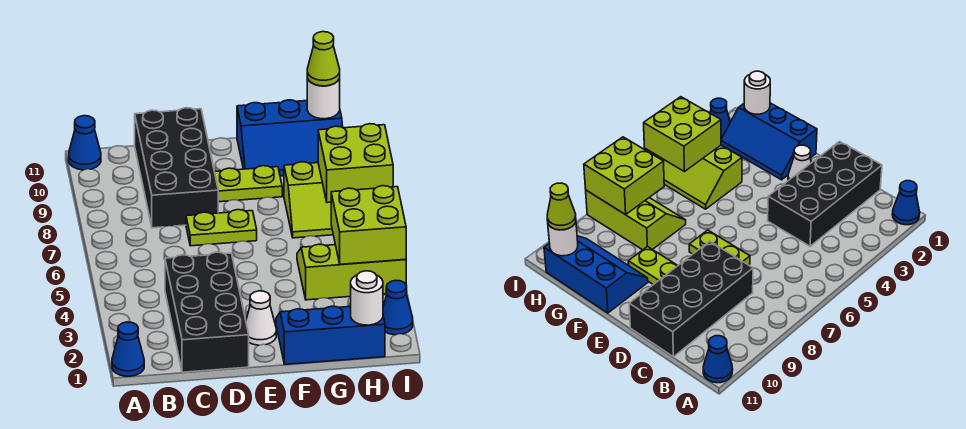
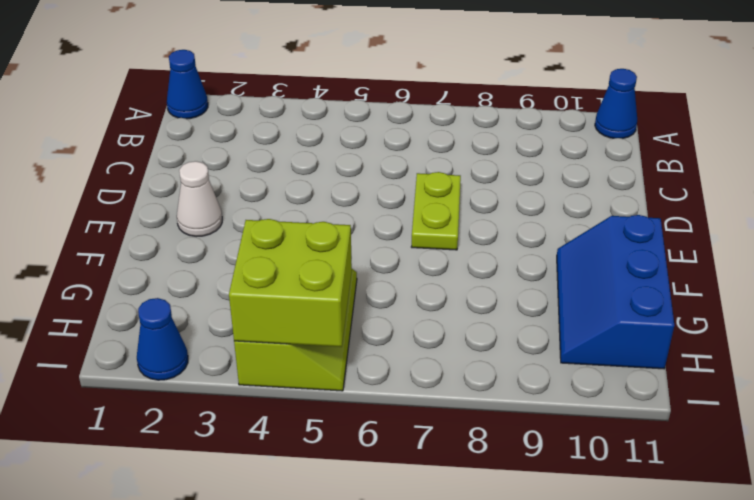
none -> black 2x4 brick [165,252,249,372]
none -> black 2x4 brick [135,108,218,228]
none -> lime 1x2 plate [214,166,282,202]

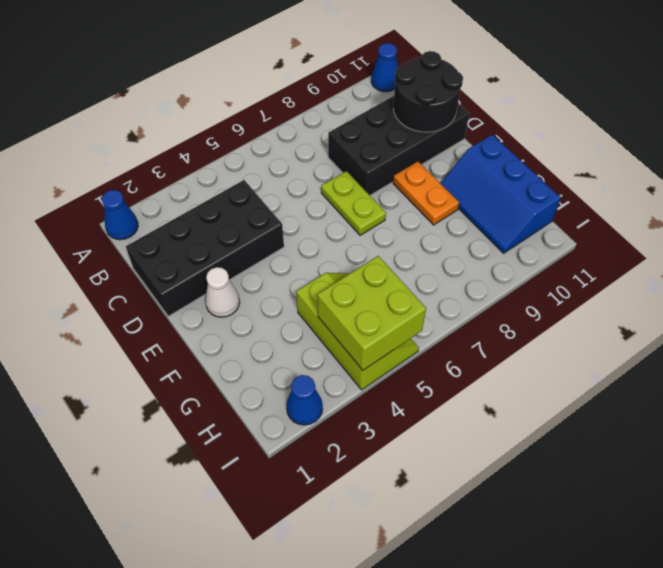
black 2x2 round brick [393,51,463,132] -> none
orange 1x2 plate [393,161,459,225] -> lime 1x2 plate [214,166,282,202]
none -> blue 2x3 slope [276,306,385,364]
none -> lime 2x3 slope [284,162,333,238]
none -> white 1x1 round brick [351,271,383,325]

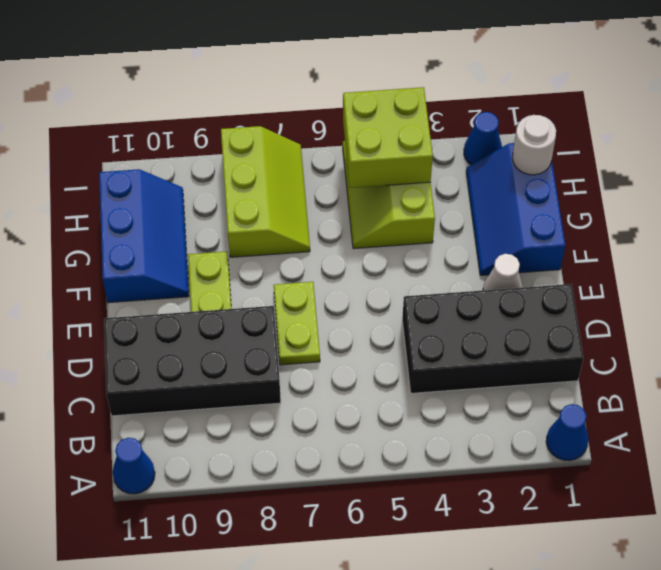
none -> lime 2x2 brick [318,124,393,203]
none -> white 1x1 round brick [307,79,340,119]
none -> lime 1x1 cone [307,32,340,86]

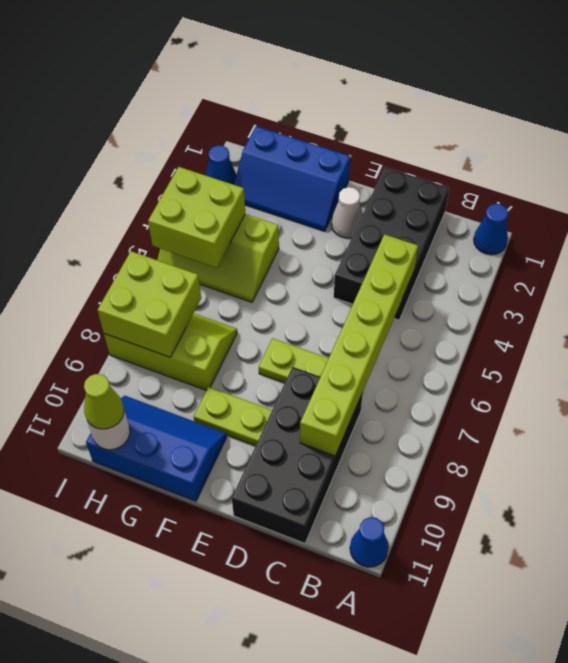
lime 1x6 brick [300,234,418,456] -> none
none -> white 1x1 round brick [351,271,383,325]

